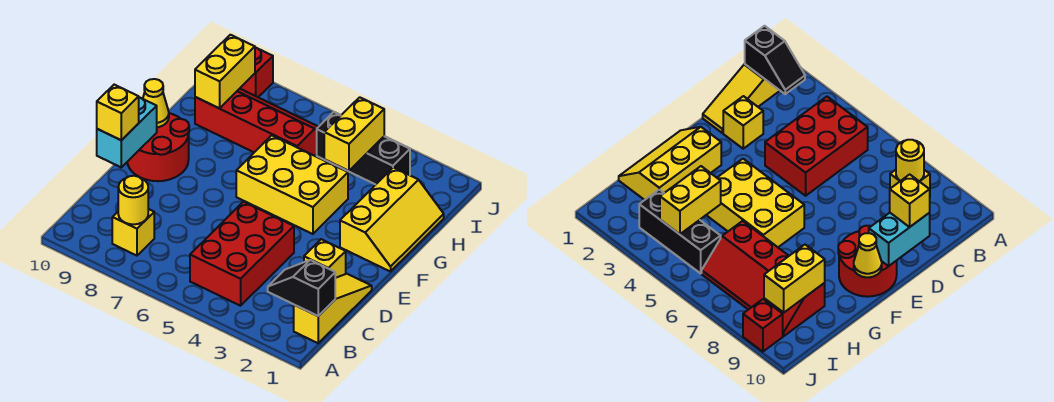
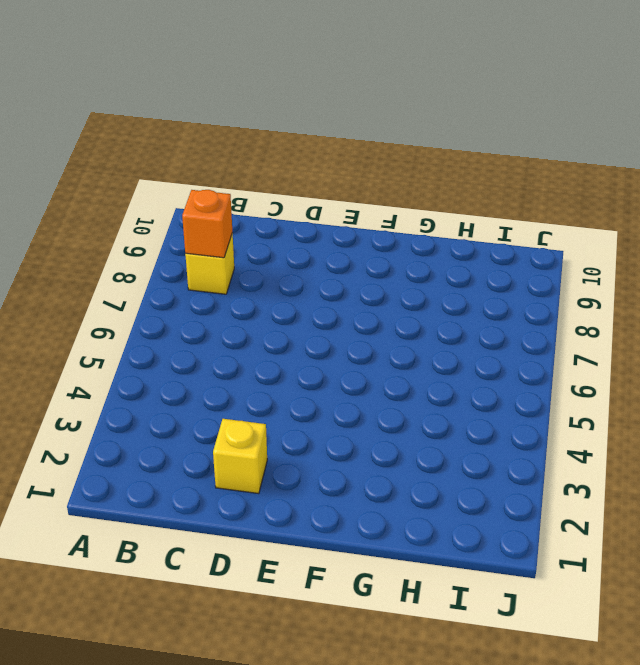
orange 1x1 brick [182,190,232,258] -> yellow 1x1 round brick [118,176,148,224]
none -> yellow 1x3 slope [294,274,372,343]
none -> red 2x3 brick [190,202,294,306]
none -> red 2x2 round brick [127,113,189,181]

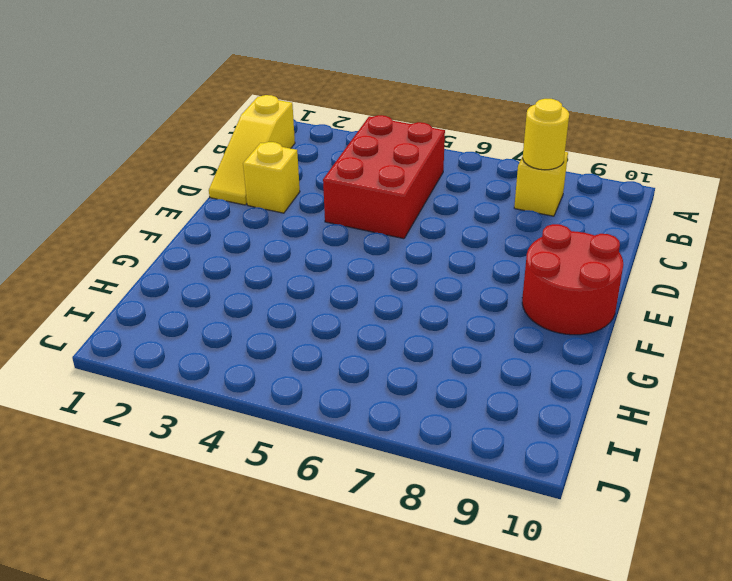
none -> yellow 2x3 slope [340,167,444,272]
none -> yellow 2x3 brick [236,135,348,234]
none -> red 2x4 slope [195,89,318,156]

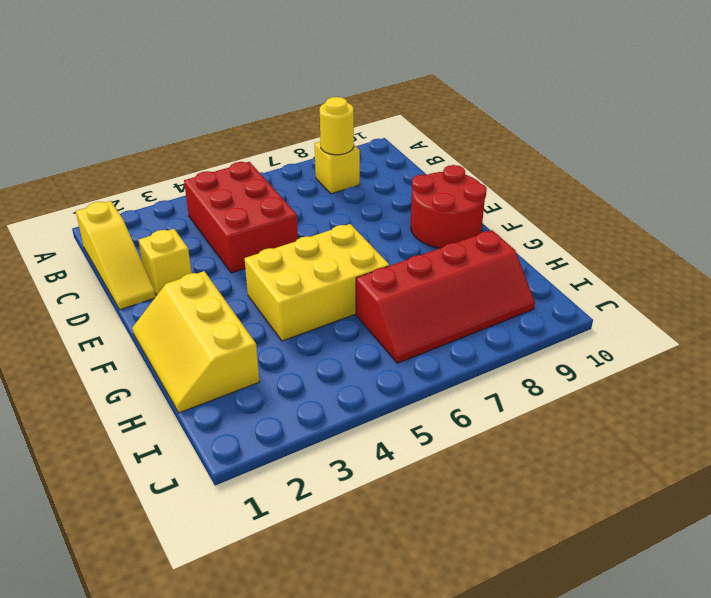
none -> black 1x3 brick [317,112,410,185]
none -> red 1x1 brick [240,48,273,97]
none -> black 1x2 slope [268,260,335,316]

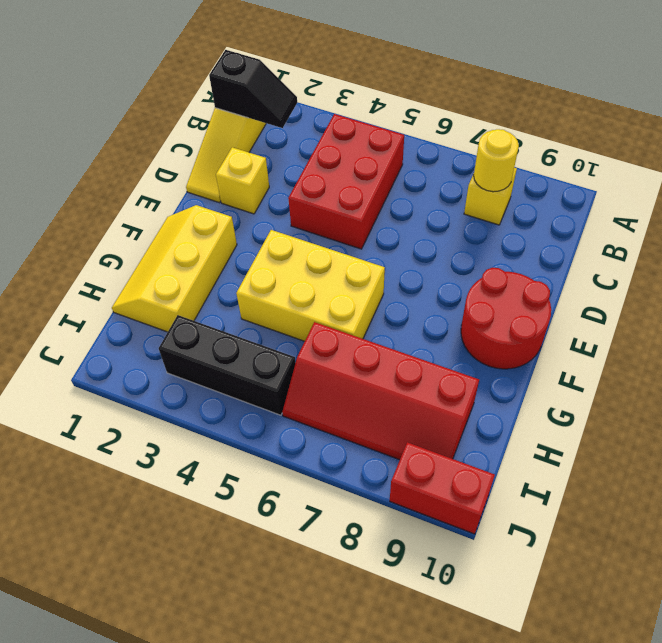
red 1x2 brick [390,442,495,534] -> red 1x1 brick [240,48,273,97]
none -> cyan 1x2 brick [97,97,157,167]
none -> yellow 1x1 cone [143,79,169,127]
none -> yellow 1x2 brick [324,97,384,171]

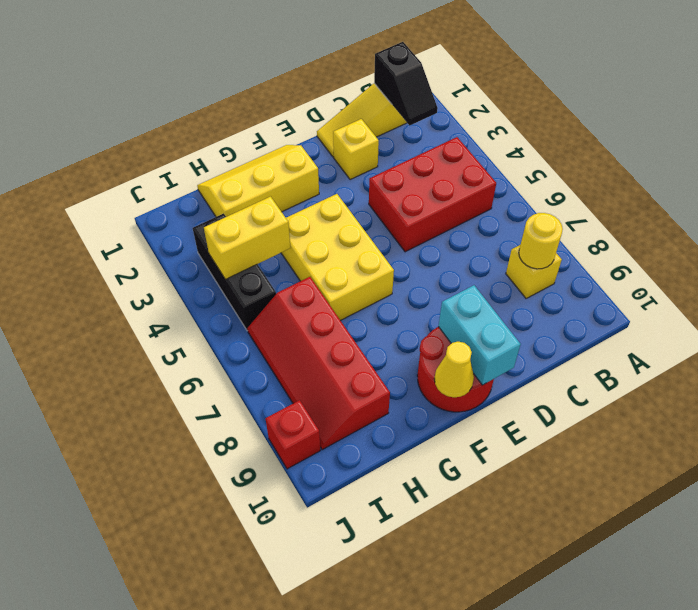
cyan 1x2 brick [438,285,521,385] -> cyan 1x2 brick turned to [97,97,157,167]
none -> yellow 1x2 brick [195,35,255,108]
none -> yellow 1x1 brick [97,85,139,140]

